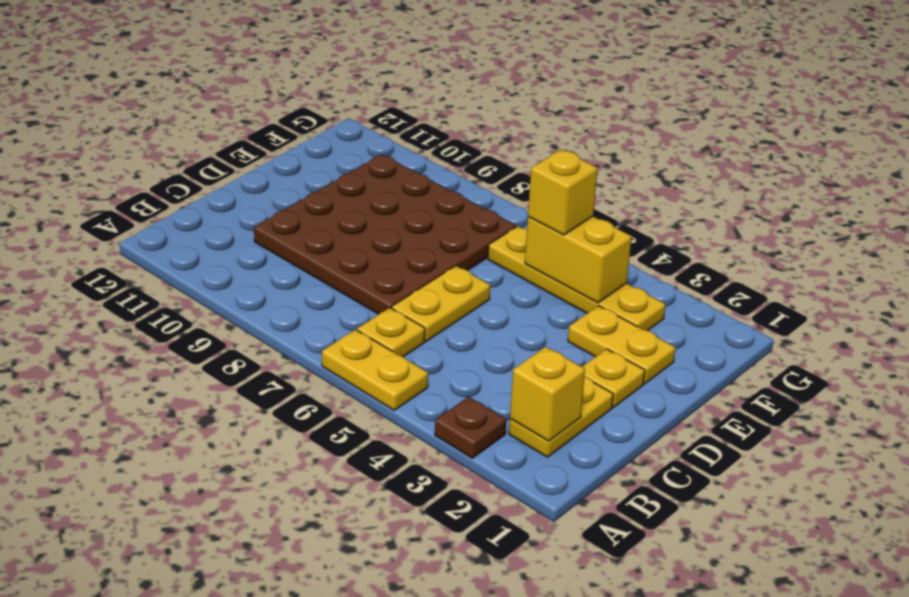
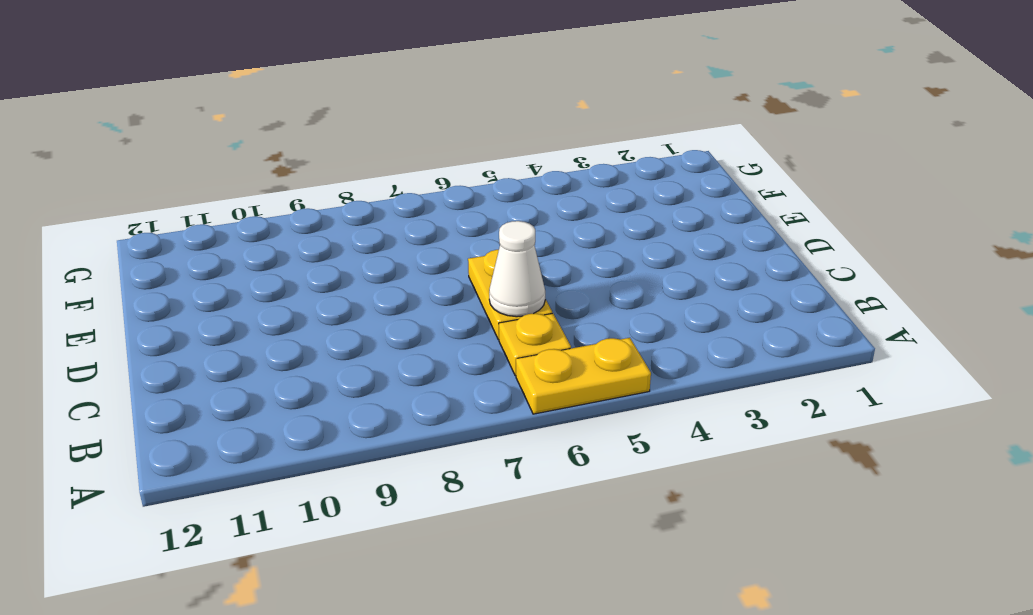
white 1x1 cone [489,221,545,317] -> none
none -> brown 1x1 plate [435,397,506,458]
none -> yellow 1x2 plate [509,377,613,457]
none -> brown 4x4 plate [254,154,516,314]

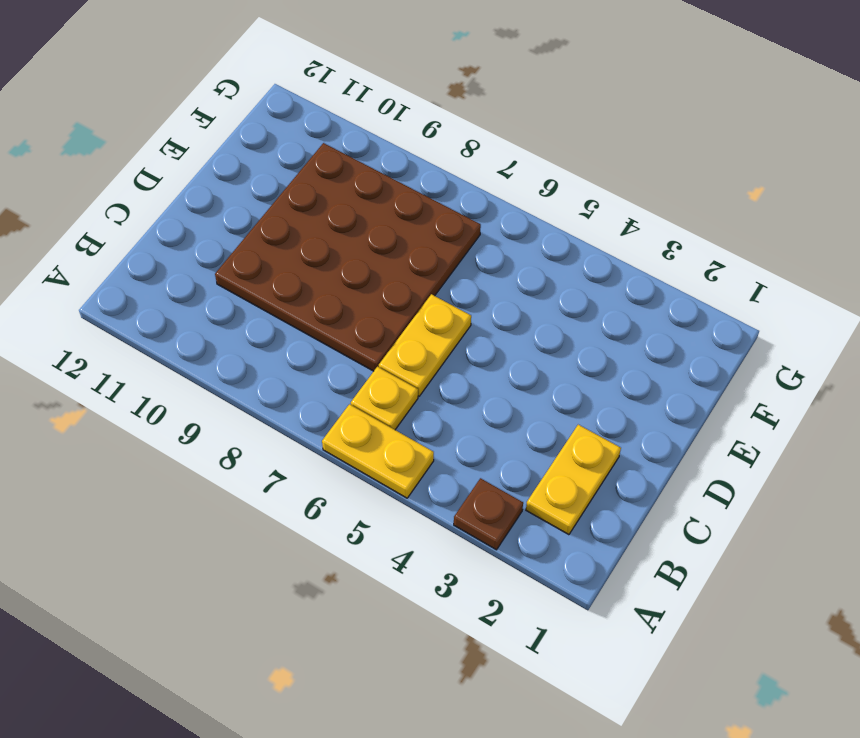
none -> yellow 1x1 plate [582,349,645,407]
none -> yellow 1x2 plate [568,306,675,384]
none -> yellow 1x4 plate [488,226,665,331]

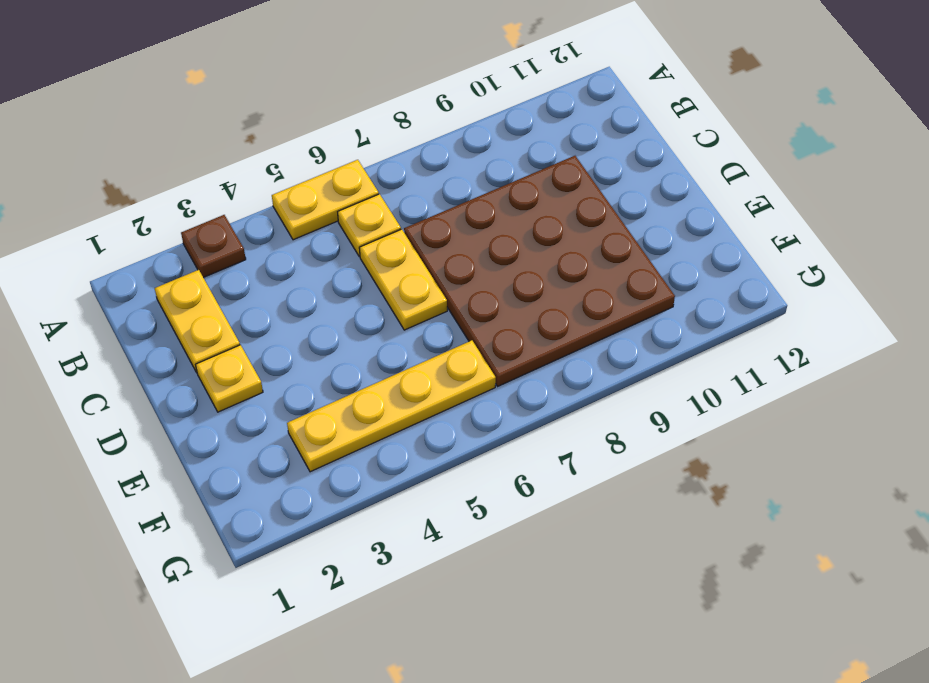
none -> yellow 1x2 plate [568,306,675,384]
none -> yellow 1x1 brick [510,347,585,441]
none -> yellow 1x2 brick [525,216,632,303]

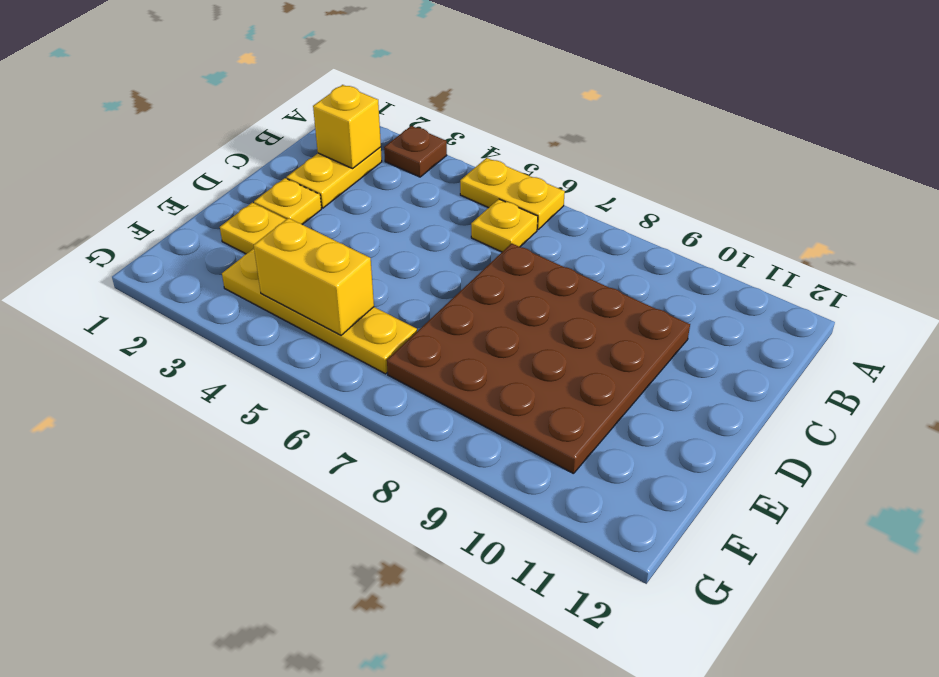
none -> yellow 1x2 plate [392,266,490,342]
none -> yellow 1x1 brick [528,150,597,235]

